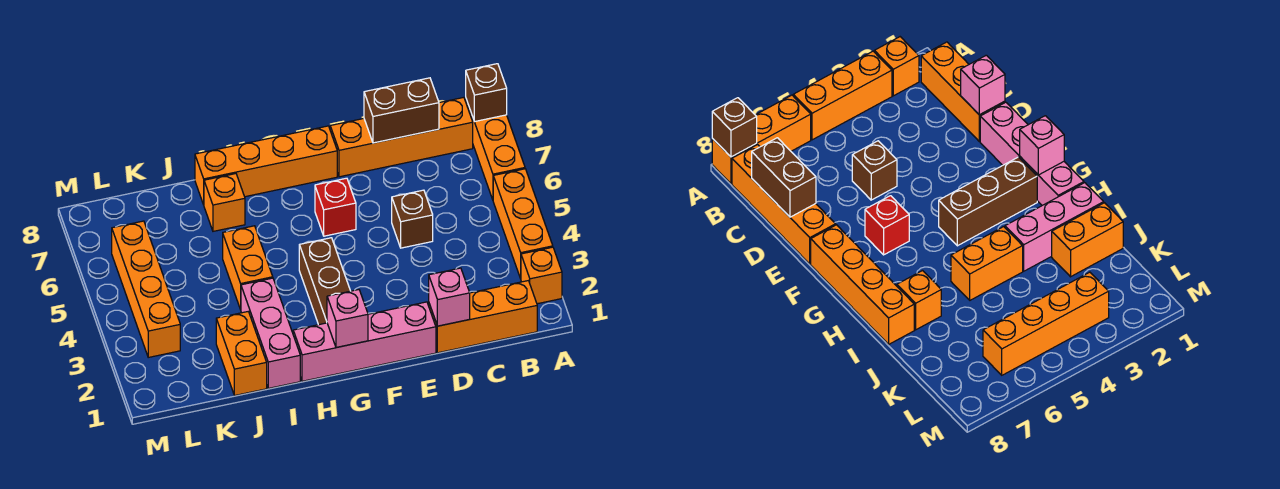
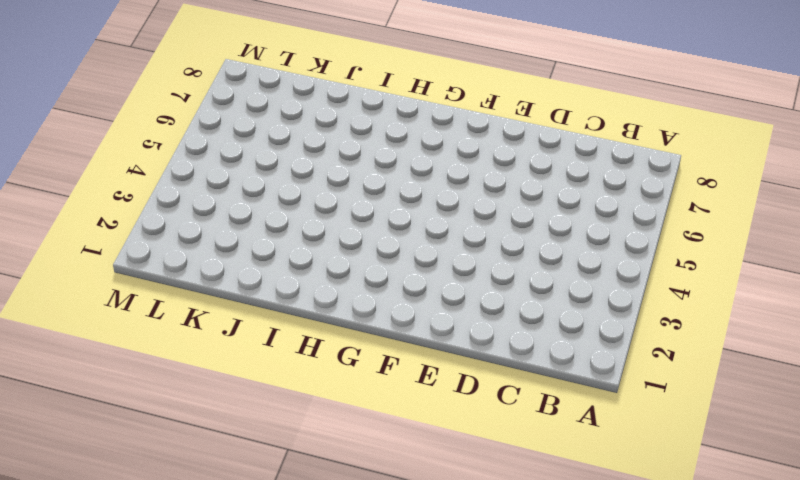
none -> orange 1x1 brick [521,247,562,304]
none -> orange 1x3 brick [493,169,553,279]
none -> orange 1x3 brick [466,99,525,200]

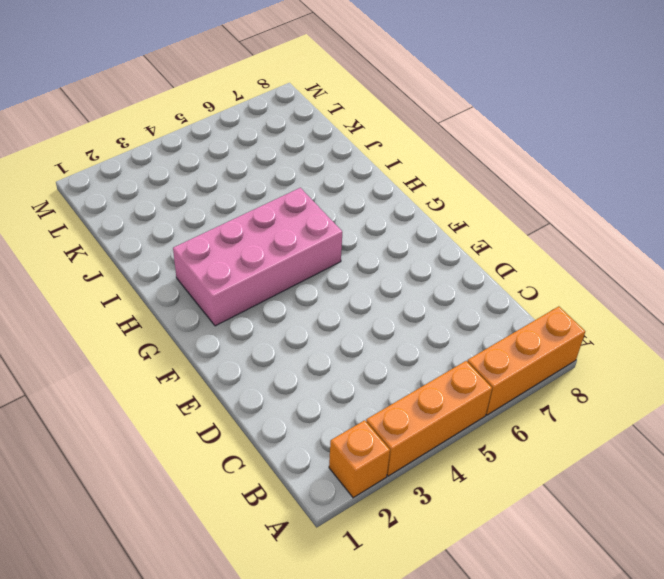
pink 2x4 brick [173,188,342,326] -> brown 1x3 brick [299,238,350,325]
none -> orange 1x3 brick [429,281,537,353]
none -> orange 1x4 brick [330,97,473,177]
none -> brown 1x1 brick [392,190,433,248]

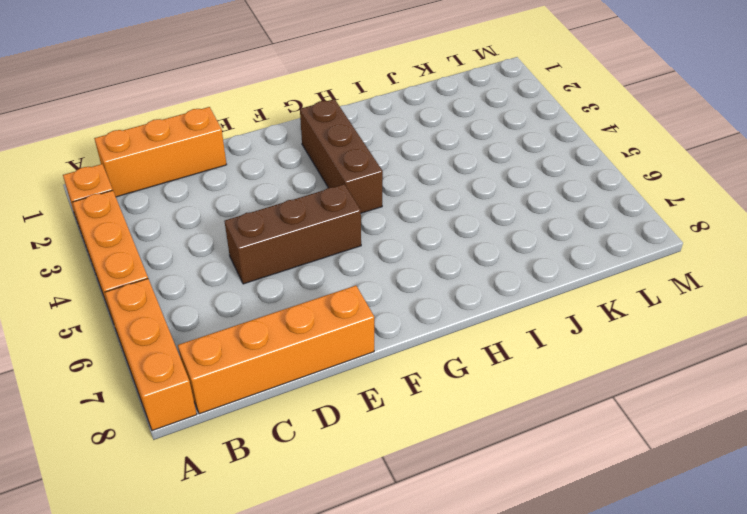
brown 1x3 brick [225,184,361,284] -> brown 1x1 brick [392,190,433,248]
none -> pink 1x4 brick [293,302,436,381]
none -> red 1x1 brick [315,178,356,236]
none -> orange 1x4 brick [195,126,337,205]

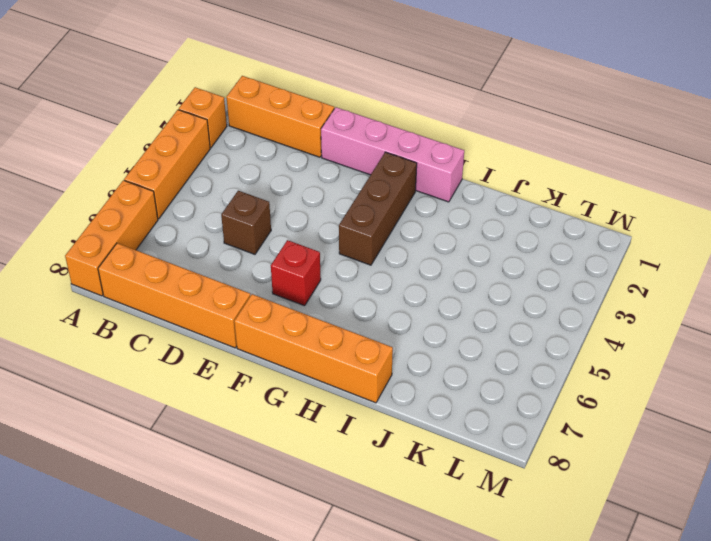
none -> pink 1x3 brick [241,278,300,388]
none -> orange 1x2 brick [223,226,273,310]
none -> orange 1x1 brick [204,174,245,231]

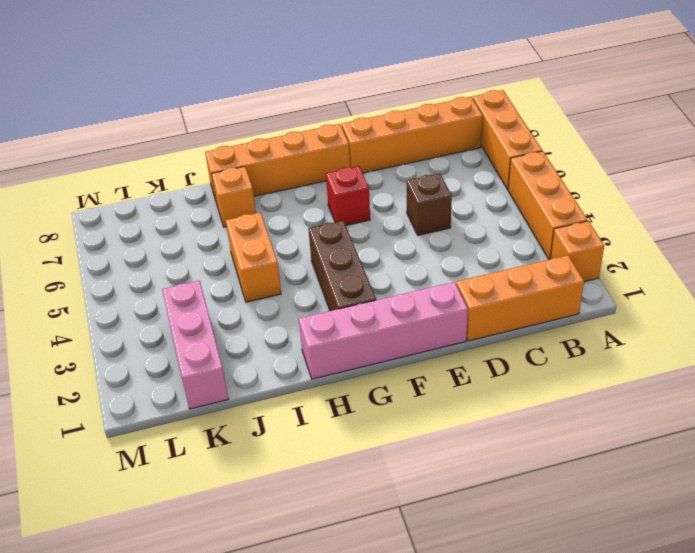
pink 1x3 brick [162,281,228,409] -> pink 1x3 brick moved to [241,278,300,388]
none -> orange 1x2 brick [216,312,267,395]
none -> orange 1x4 brick [112,221,180,357]
none -> brown 1x1 brick [466,64,507,122]

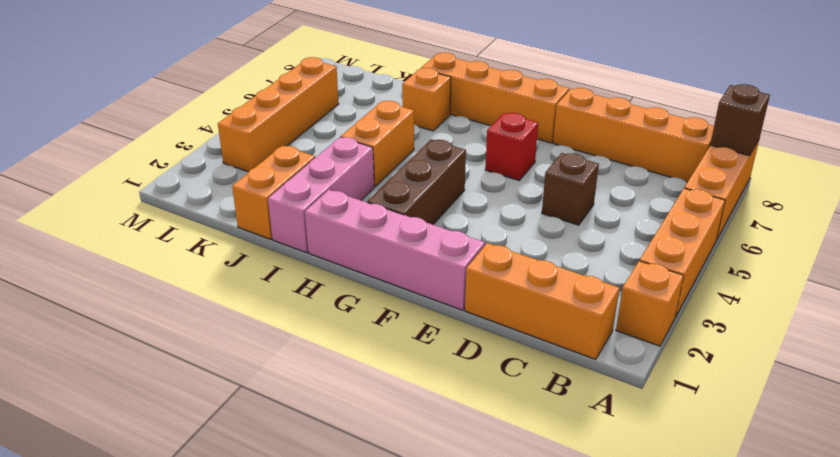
none -> brown 1x2 brick [364,78,439,143]
none -> pink 1x1 brick [429,268,470,326]
none -> pink 1x1 brick [327,290,368,347]

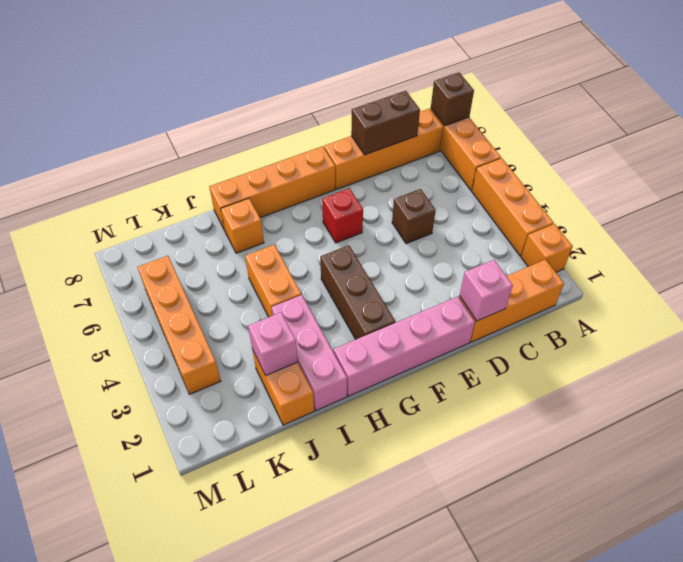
pink 1x1 brick [248,312,298,376] -> pink 1x1 brick moved to [327,290,368,347]

